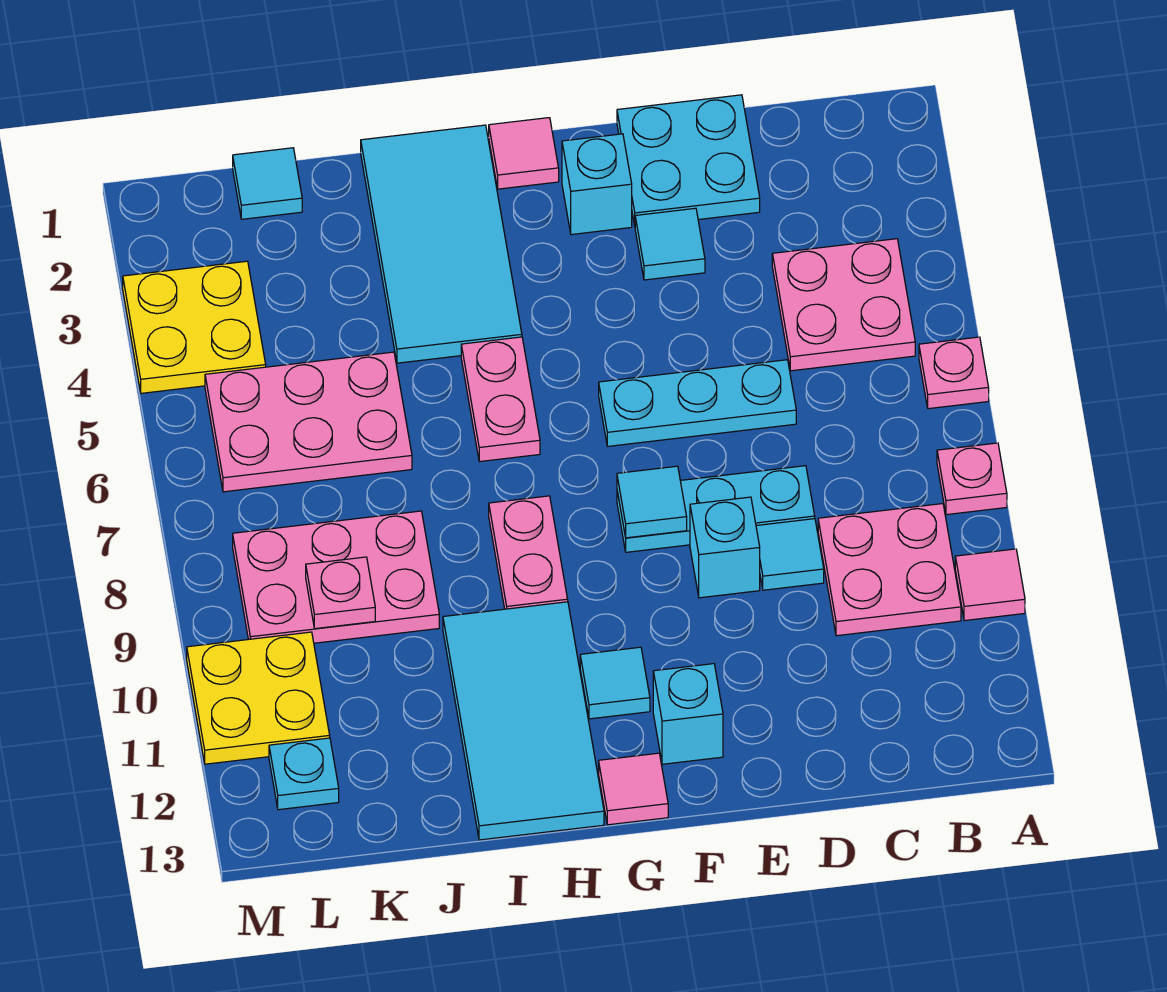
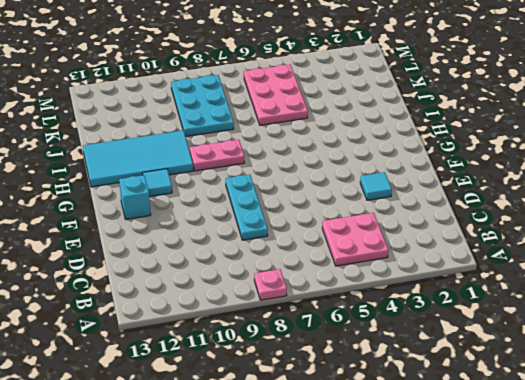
cyan 2x3 plate [171,75,234,137] -> pink 2x3 plate [233,511,439,643]
none -> pink 1x1 plate [919,337,989,409]
none -> pink 1x1 tile [955,549,1025,621]
none -> pink 2x2 plate [818,504,961,636]

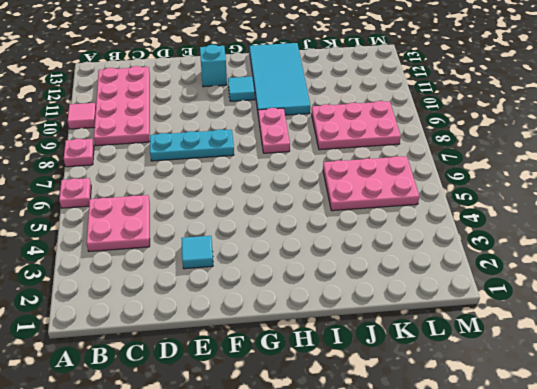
pink 2x4 plate [94,66,150,146] -> pink 2x2 plate [818,504,961,636]
none -> cyan 2x2 plate [617,95,760,225]
none -> cyan 1x3 plate [599,360,796,446]
none -> cyan 1x1 tile [756,519,824,590]

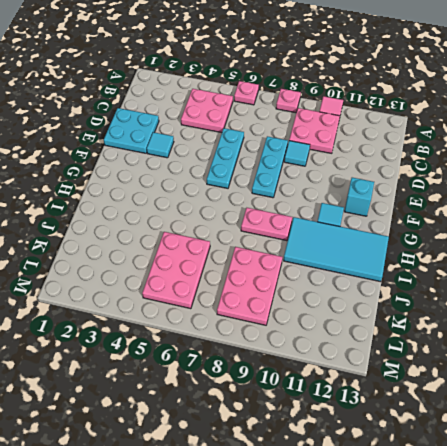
none -> cyan 1x1 brick [690,497,760,598]
none -> cyan 1x1 brick [562,134,632,235]
none -> pink 1x1 tile [489,118,559,189]

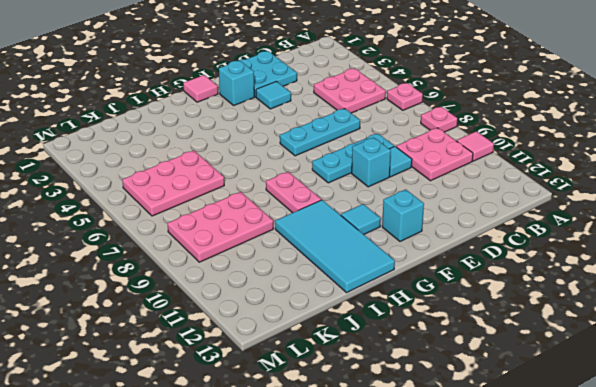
none -> pink 1x1 tile [599,753,668,825]
none -> cyan 2x4 tile [361,125,522,363]
none -> pink 1x2 plate [461,337,540,462]

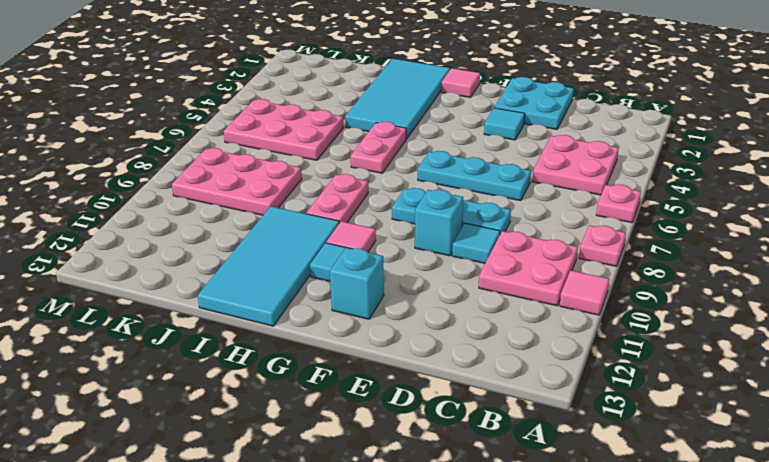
pink 1x1 tile [326,221,376,252] -> pink 1x1 tile moved to [599,753,668,825]
none -> cyan 1x1 brick [562,134,632,235]
none -> cyan 1x1 tile [233,148,302,219]
none -> yellow 2x2 plate [123,261,266,393]

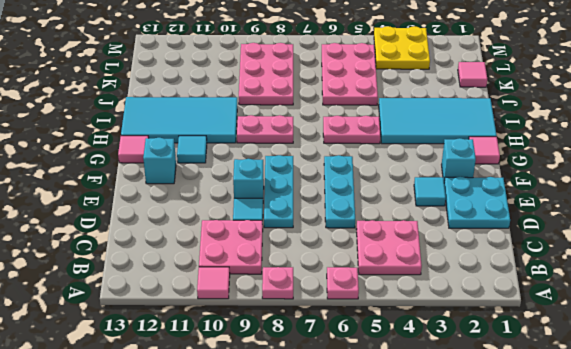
pink 1x1 tile [458,62,487,87] -> cyan 1x1 tile [233,148,302,219]
none -> yellow 2x2 plate [187,632,330,764]
none -> cyan 1x1 plate [269,738,339,810]
none -> cyan 1x1 tile [617,466,687,538]

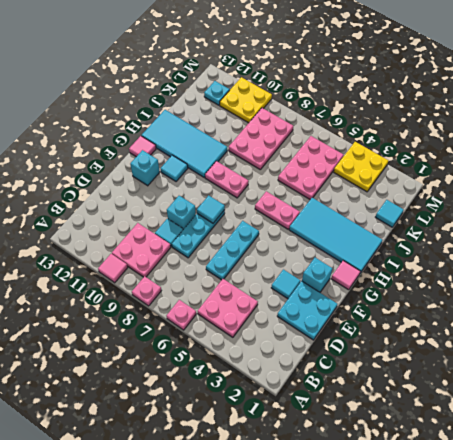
none -> pink 1x1 plate [306,557,375,629]

